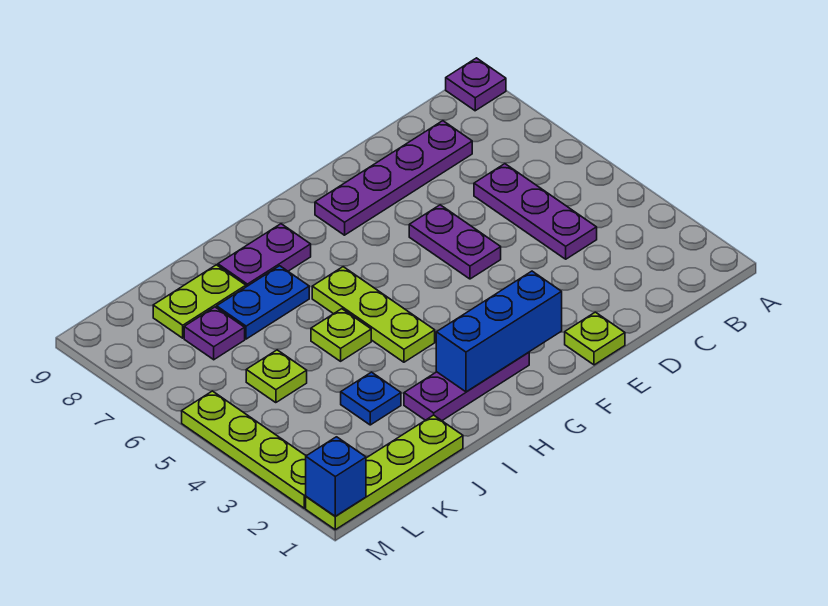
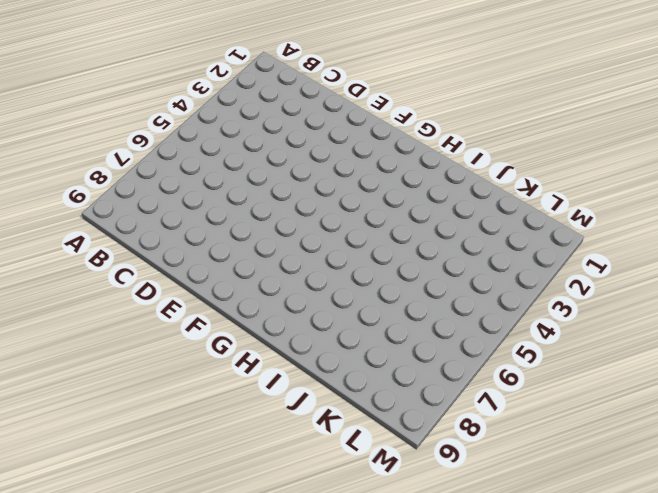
none -> purple 1x1 plate [446,58,506,111]
none -> purple 1x3 plate [474,164,597,259]
none -> purple 1x4 plate [315,121,472,235]

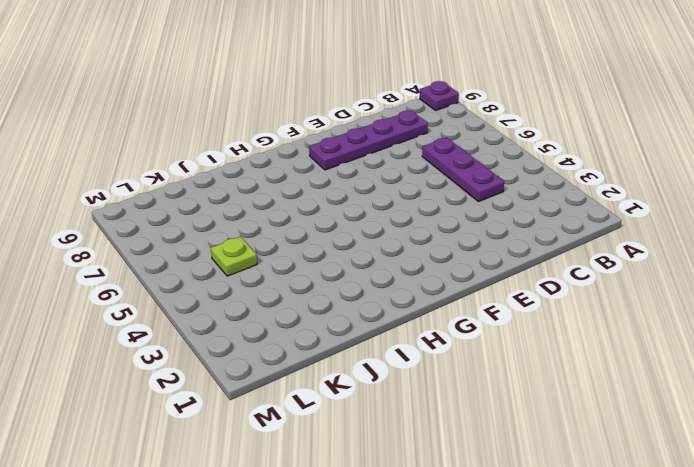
none -> lime 1x1 plate [565,312,625,365]
none -> purple 1x2 plate [409,205,501,279]
none -> purple 1x3 plate [404,352,529,421]

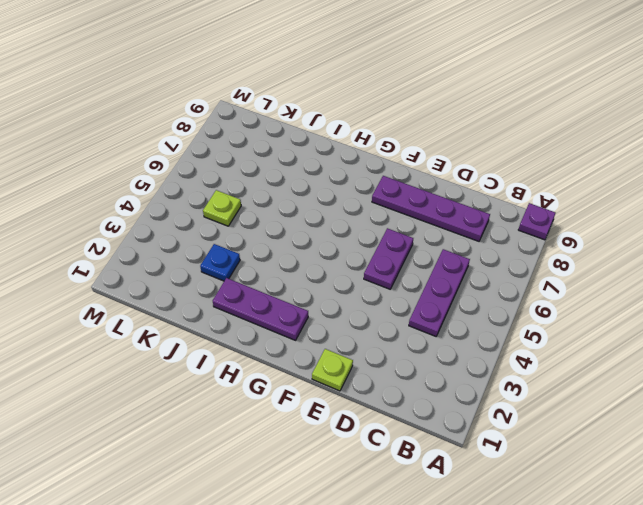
none -> lime 1x3 plate [312,267,435,362]
none -> purple 1x2 plate [218,224,311,287]
none -> lime 1x1 plate [311,309,371,361]

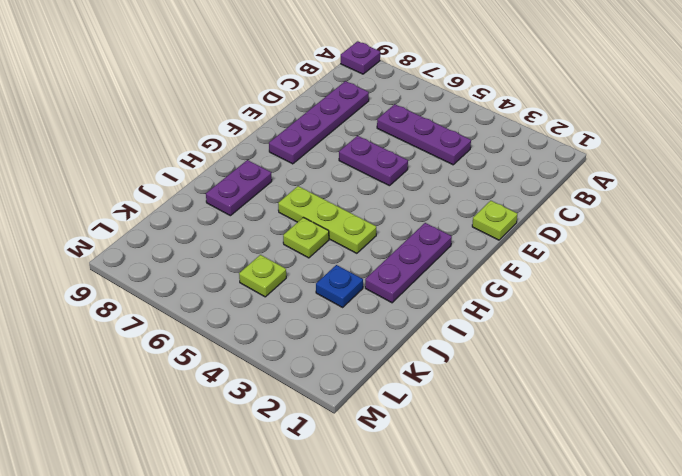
none -> blue 1x2 plate [217,266,309,339]
none -> lime 1x4 plate [306,415,463,530]
none -> lime 1x2 plate [153,265,246,338]

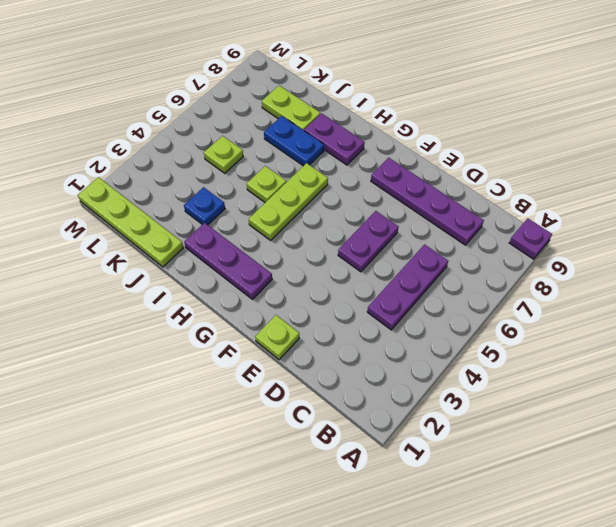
none -> purple 1x1 plate [184,307,245,360]
none -> lime 1x4 plate [182,391,306,508]
none -> blue 1x3 brick [436,271,562,392]

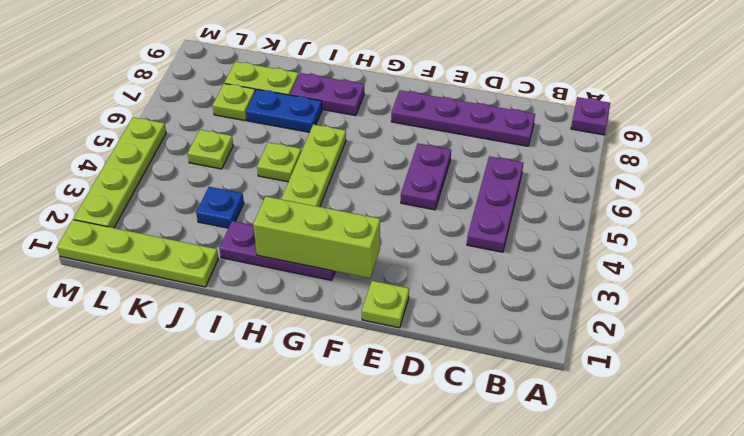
lime 1x3 brick [253,196,380,278] -> blue 1x3 brick [436,271,562,392]
lime 1x1 plate [213,83,255,121] -> purple 1x1 plate [184,307,245,360]
none -> blue 1x1 brick [306,437,366,516]

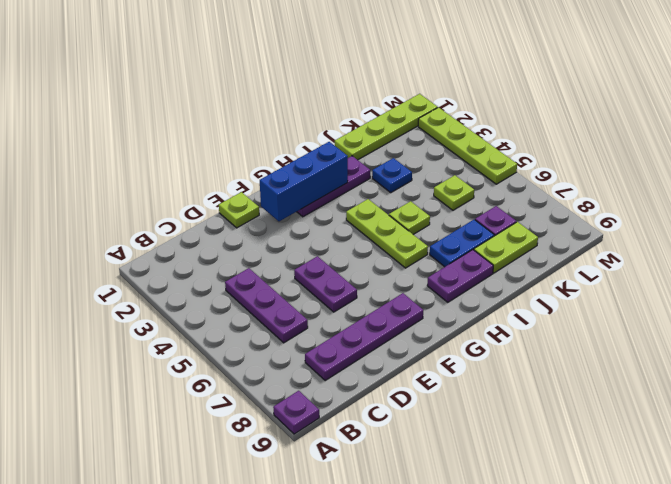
none -> blue 1x1 brick [306,437,366,516]

